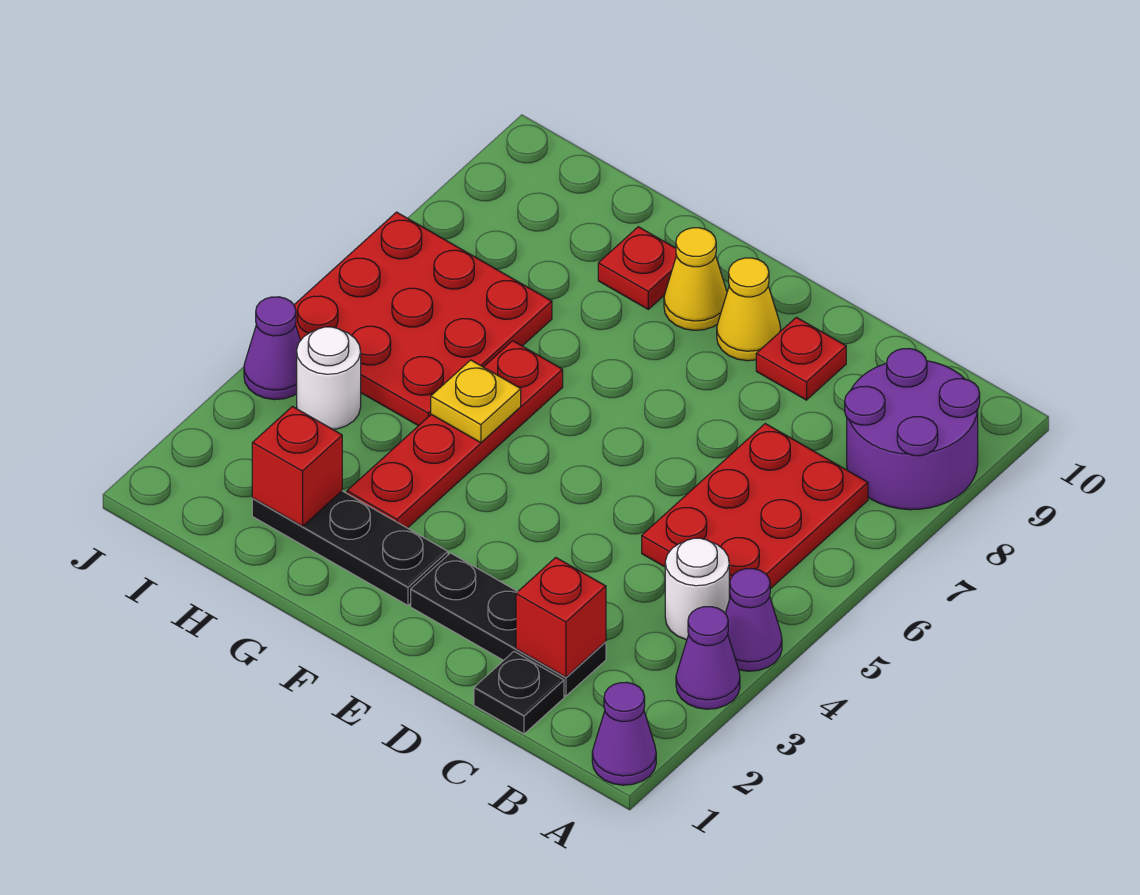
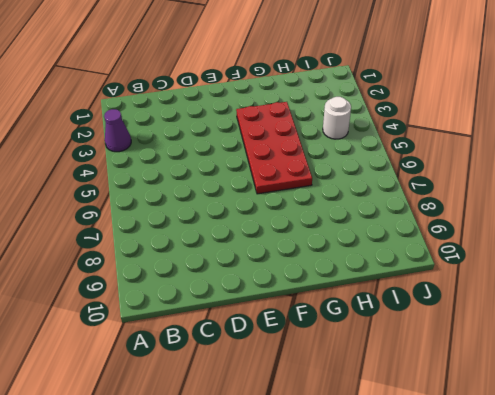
red 2x4 plate [236,102,312,194] -> red 1x4 plate [347,341,563,528]
none -> purple 1x1 cone [592,682,656,785]
none -> purple 1x1 cone [725,569,782,671]
none -> purple 2x2 round brick [845,348,980,510]

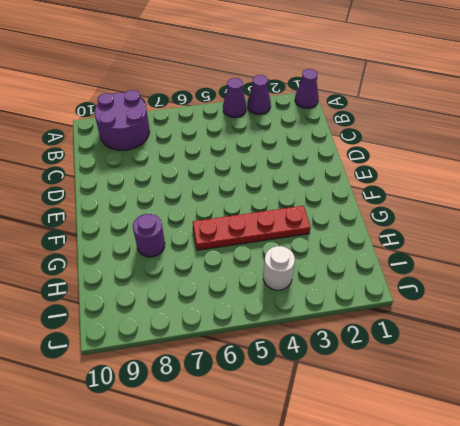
purple 1x1 round brick [133,214,165,257] -> none
none -> white 1x1 round brick [665,538,729,640]
none -> red 2x3 plate [642,424,868,599]
none -> black 1x1 plate [474,652,564,734]

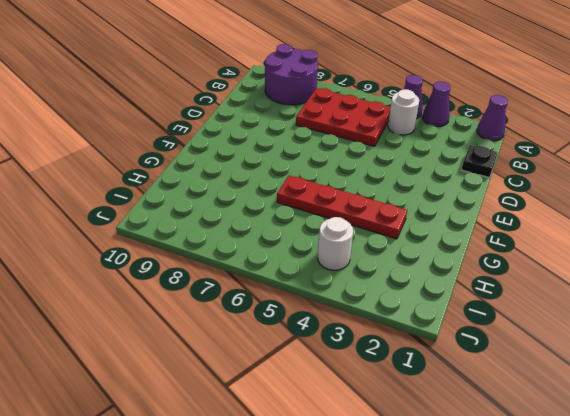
none -> black 1x3 plate [411,553,606,696]
none -> red 1x1 plate [756,317,846,400]
none -> yellow 1x1 cone [717,258,781,361]

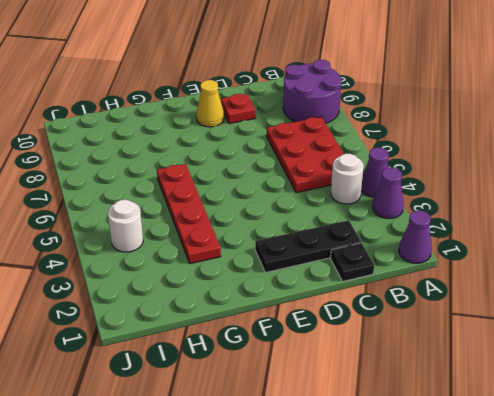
none -> black 1x3 plate [252,491,448,605]
none -> yellow 1x1 cone [664,228,727,330]
none -> red 1x1 plate [598,227,677,309]

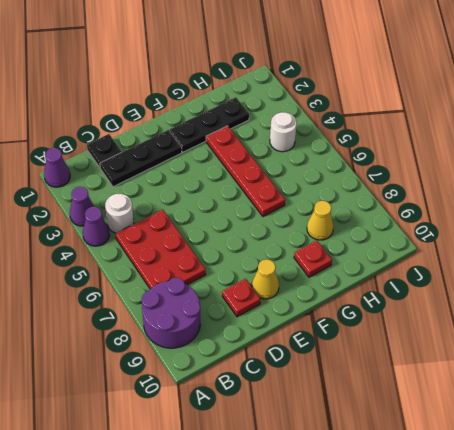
yellow 1x1 cone [307,201,334,240] -> yellow 1x1 cone moved to [664,228,727,330]
none -> red 3x3 plate [294,212,552,426]
none -> purple 1x1 cone [244,297,300,400]
none -> red 1x1 brick [516,558,606,677]

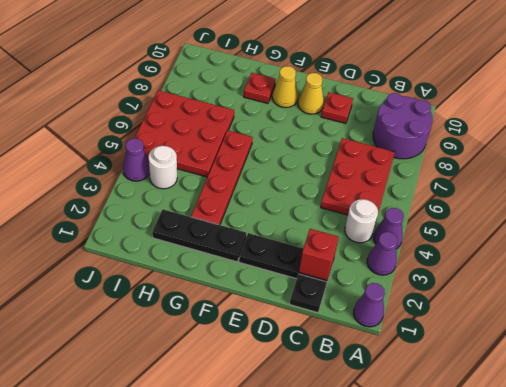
none -> yellow 1x1 plate [431,360,521,443]
none -> red 1x1 brick [252,406,342,526]

